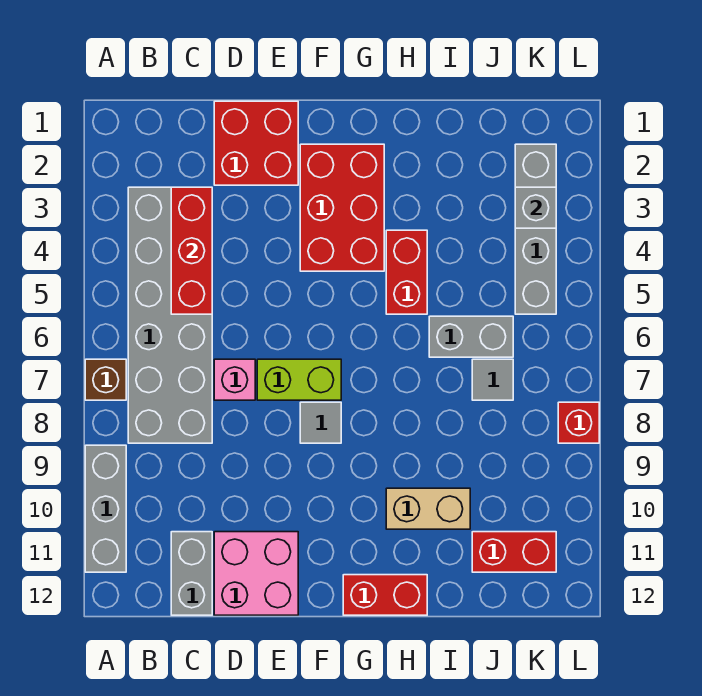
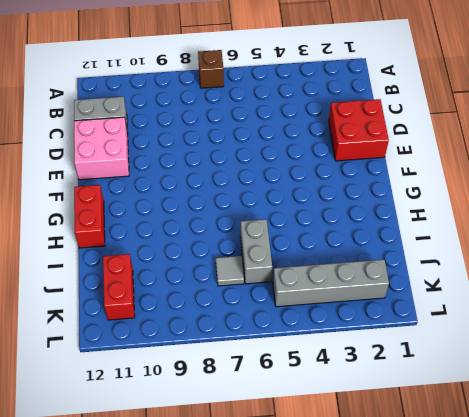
none -> grey 1x3 brick [85,445,126,572]
none -> grey 2x6 brick [128,187,212,443]
none -> pink 1x1 brick [214,359,255,400]

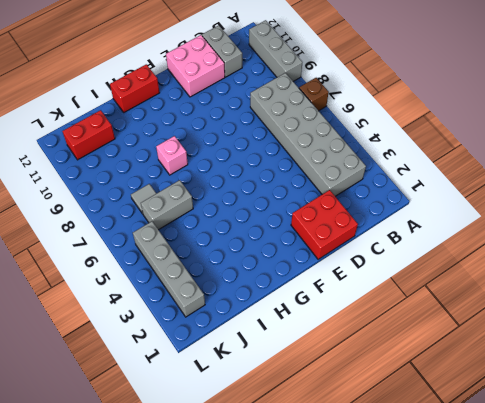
pink 1x1 brick [156,136,188,175] -> pink 1x1 brick moved to [214,359,255,400]
none -> lime 1x2 brick [257,359,341,400]
none -> red 2x3 brick [300,144,384,271]
none -> grey 1x1 tile [300,402,341,443]

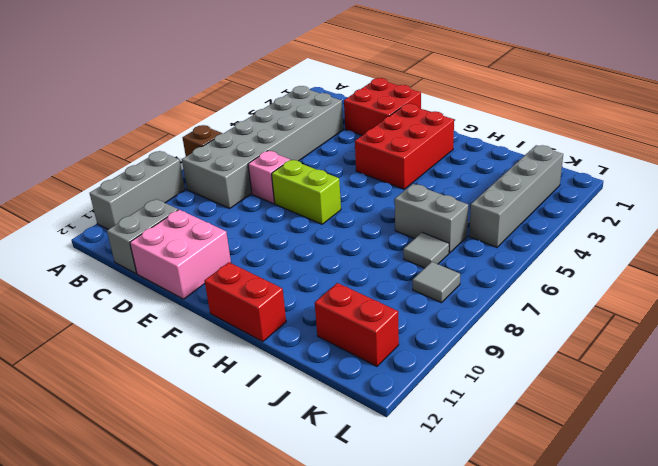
grey 1x1 tile [413,262,460,303] -> grey 1x1 tile moved to [300,402,341,443]
none -> red 1x2 brick [386,230,427,314]
none -> tan 1x2 brick [386,488,470,529]
none -> red 1x1 brick [558,402,599,443]

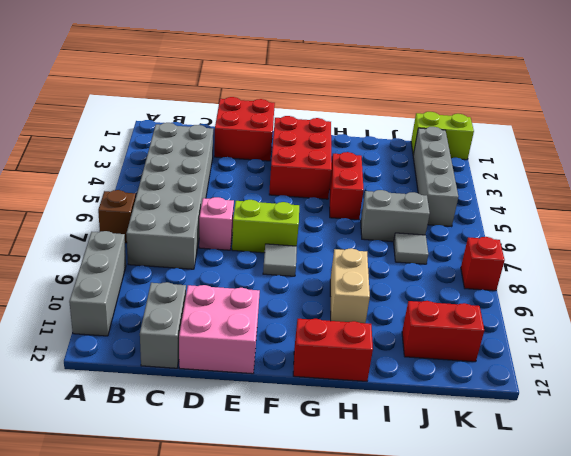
tan 1x2 brick [330,248,370,323] -> tan 1x2 brick turned to [386,488,470,529]
lime 1x2 brick [411,112,474,160] -> none
none -> red 1x3 brick [171,187,212,314]
none -> grey 1x1 brick [515,187,556,228]

